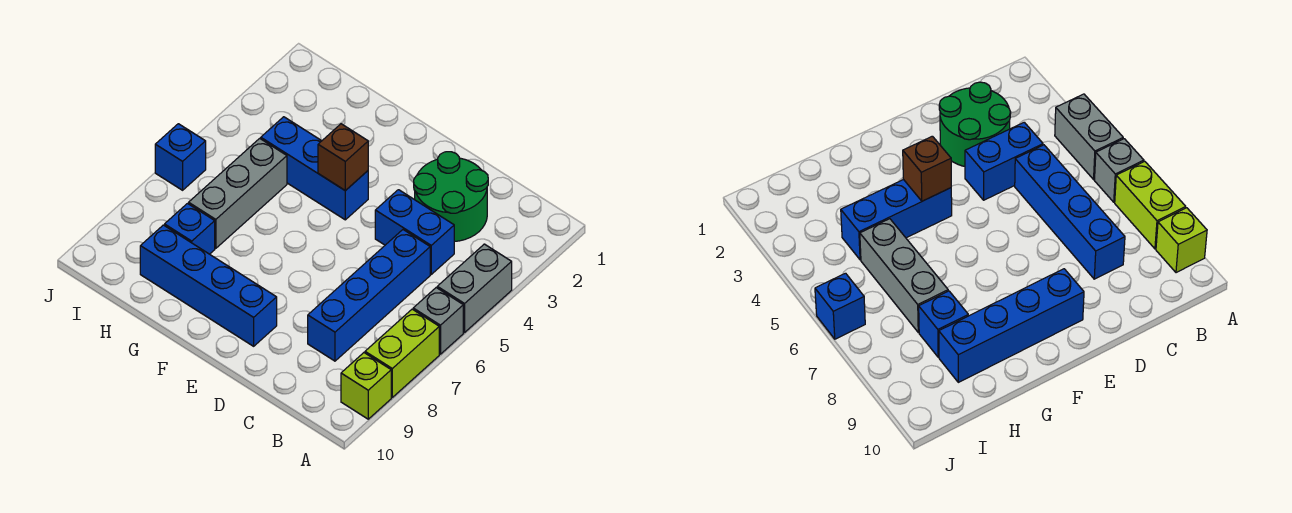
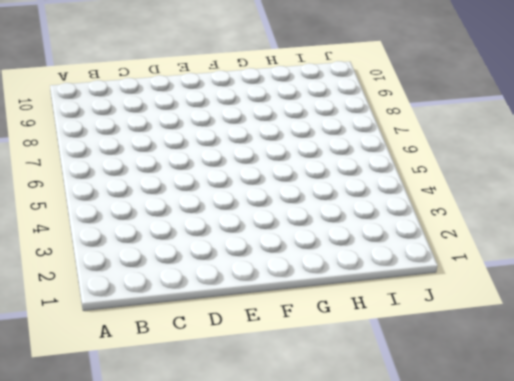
none -> grey 1x2 brick [437,244,512,332]
none -> grey 1x1 brick [413,288,463,354]
none -> lime 1x2 brick [365,309,439,397]

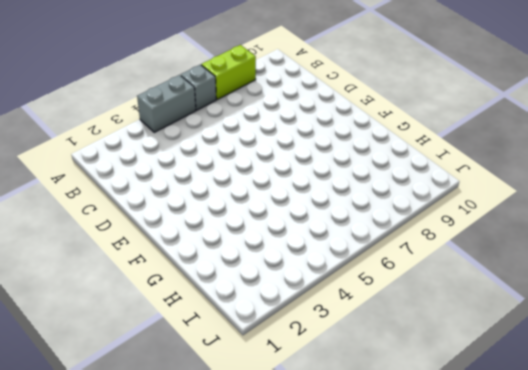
none -> lime 1x1 brick [341,353,391,419]
none -> green 2x2 round brick [414,152,488,242]
none -> blue 1x2 brick [375,190,454,274]

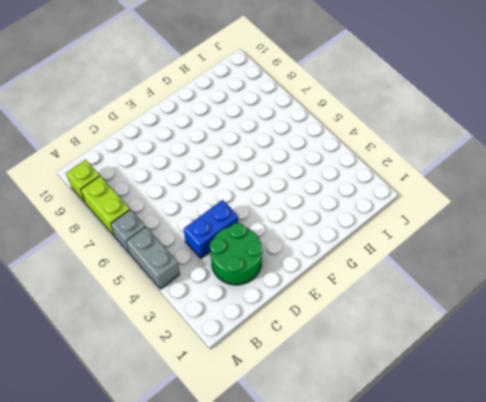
none -> blue 1x4 brick [308,230,430,361]
none -> blue 1x4 brick [140,225,277,346]
none -> blue 1x3 brick [261,117,368,220]

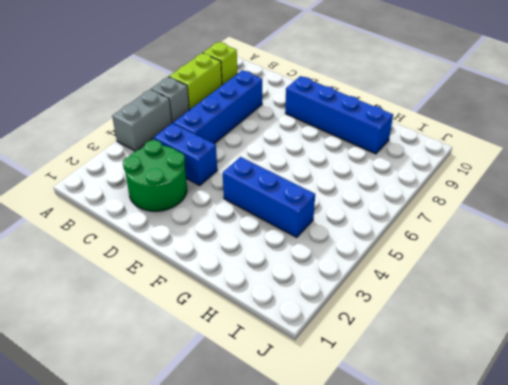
none -> grey 1x3 brick [189,138,287,248]
none -> blue 1x1 brick [165,204,215,254]
none -> blue 1x1 brick [155,124,206,190]

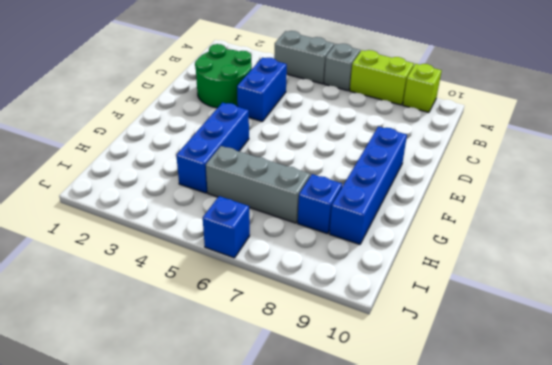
none -> blue 1x4 brick [308,230,430,361]
none -> brown 1x1 brick [318,124,368,191]

